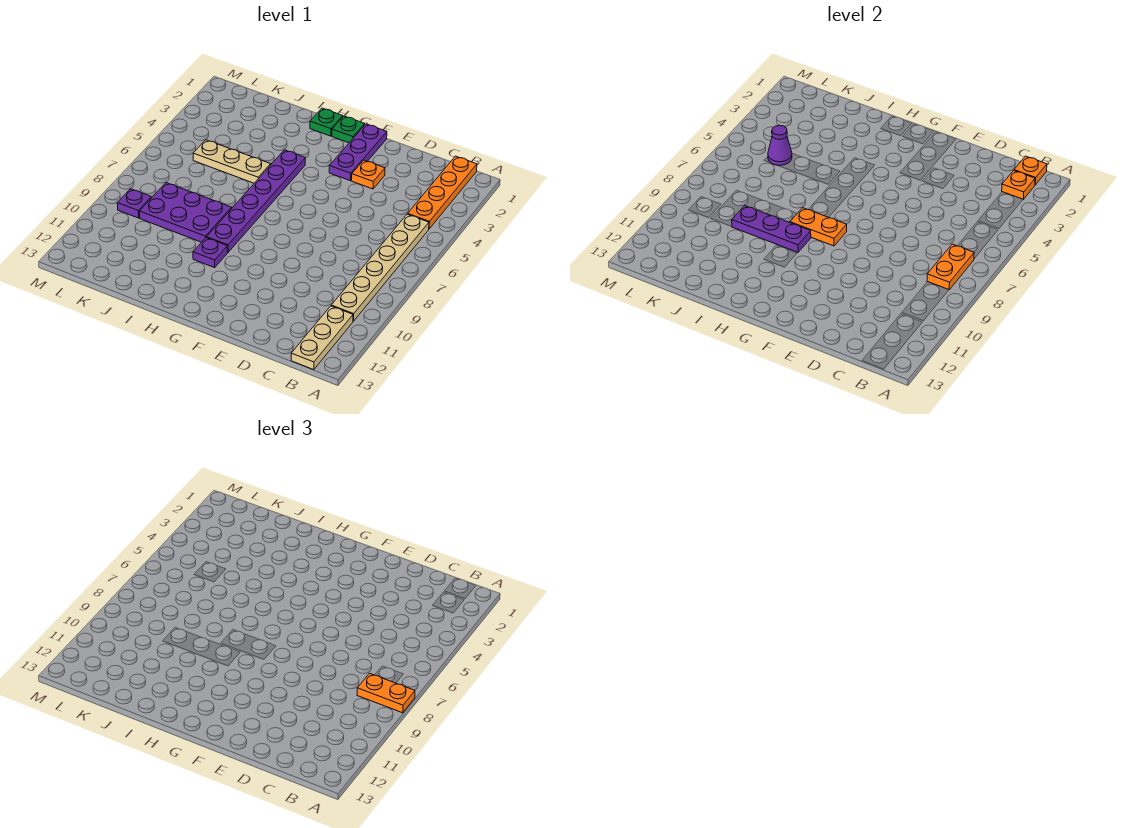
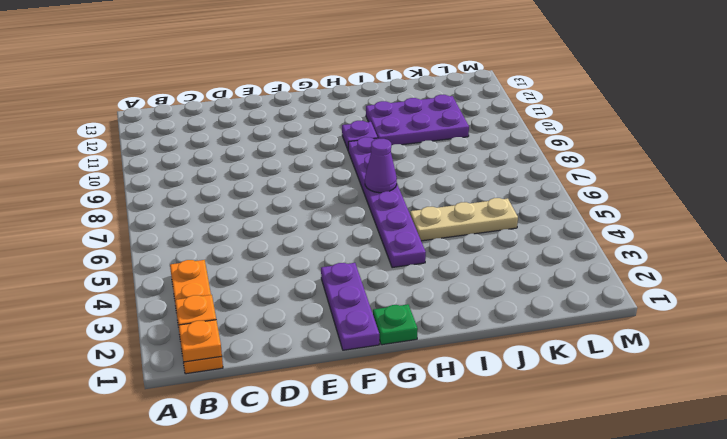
purple 1x1 cone [365,139,397,193] -> purple 1x1 cone moved to [768,125,792,165]
purple 2x3 plate [366,95,469,145] -> purple 2x3 plate moved to [140,183,232,242]
none -> tan 1x6 plate [331,214,429,321]
none -> tan 1x3 plate [291,306,353,370]
none -> orange 1x1 plate [352,160,385,189]

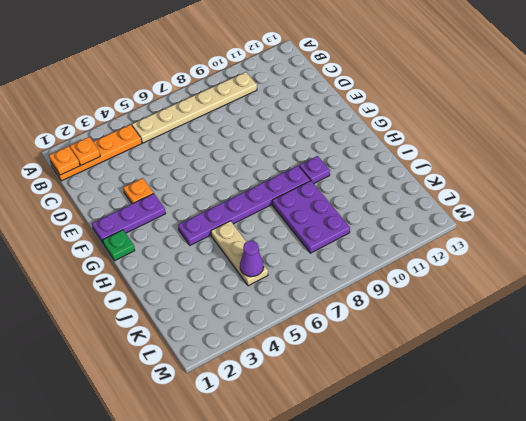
none -> tan 1x3 plate [291,306,353,370]
none -> green 1x1 plate [310,108,343,136]
none -> purple 1x1 plate [117,189,151,218]

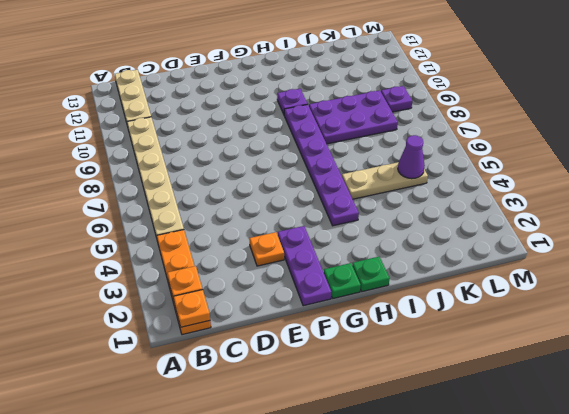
none -> orange 1x2 plate [927,244,974,290]
none -> orange 1x2 plate [790,208,847,246]
none -> purple 1x3 plate [732,206,811,252]

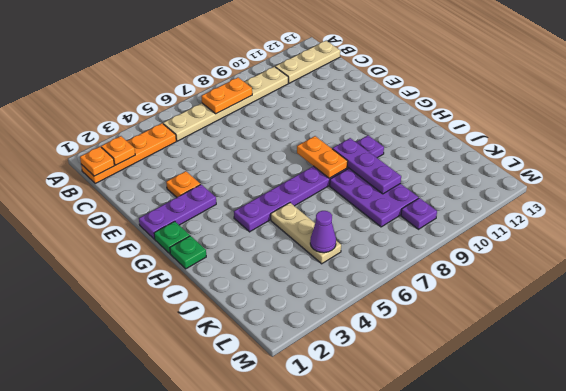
none -> orange 1x2 plate [357,673,415,713]

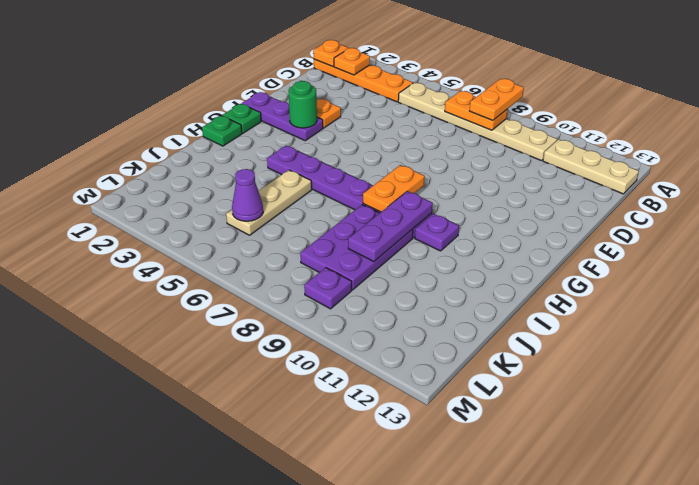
green 1x1 round brick [288,81,317,128] -> none

